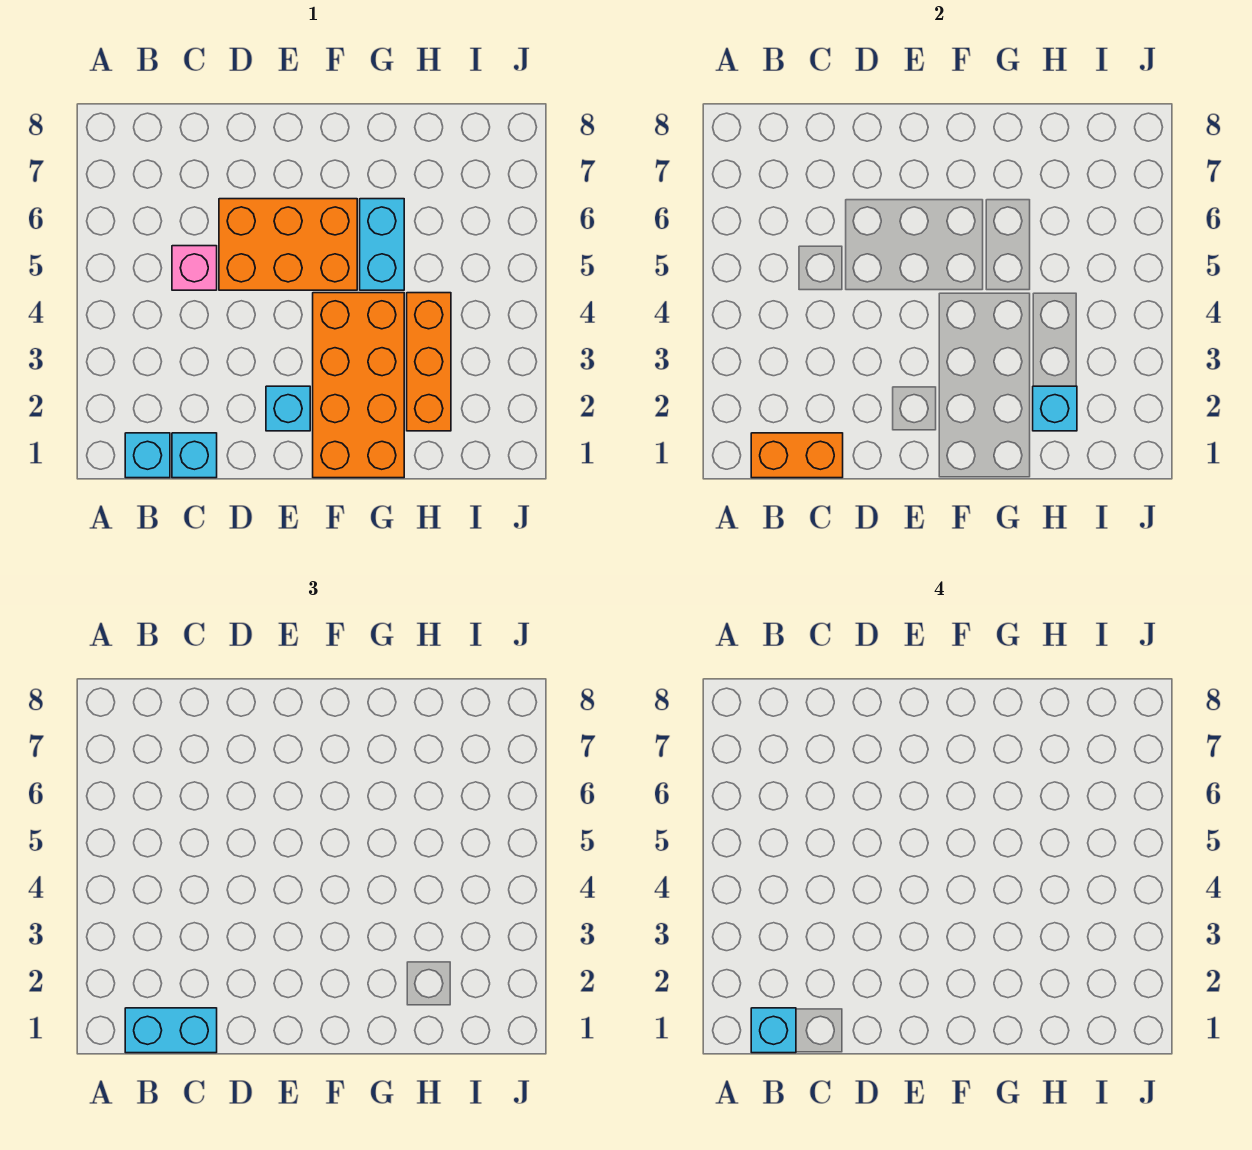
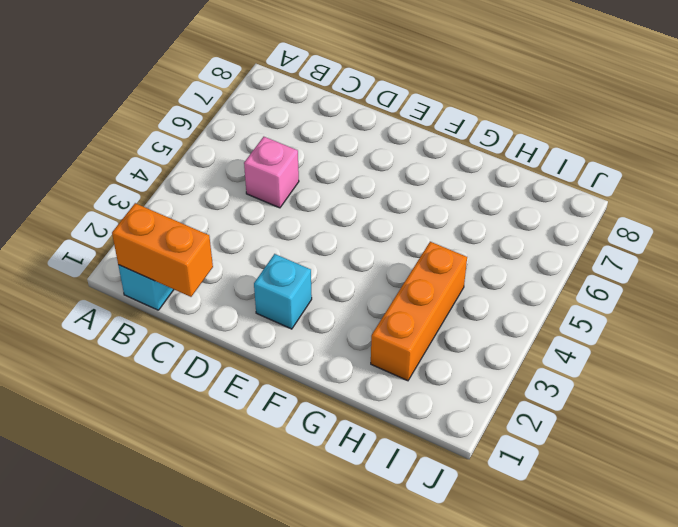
none -> cyan 1x1 brick [172,433,217,478]
none -> orange 2x3 brick [219,199,357,290]
none -> orange 2x4 brick [313,293,404,478]

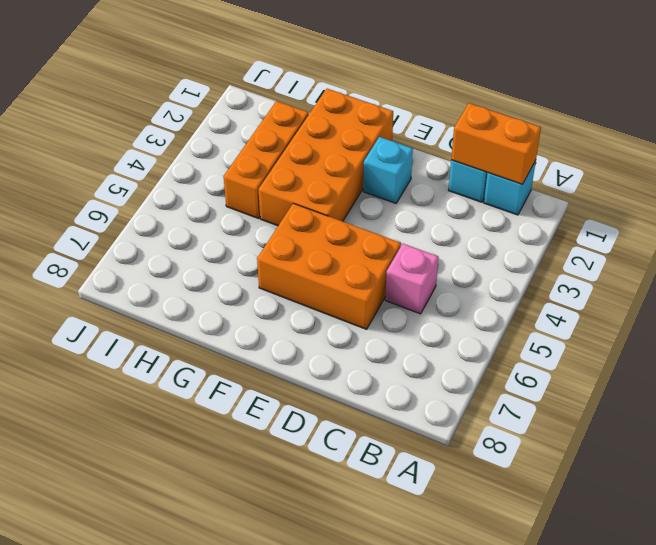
none -> cyan 1x2 brick [360,199,404,290]
none -> cyan 1x1 brick [1033,386,1077,431]
none -> cyan 1x2 brick [125,1008,217,1053]

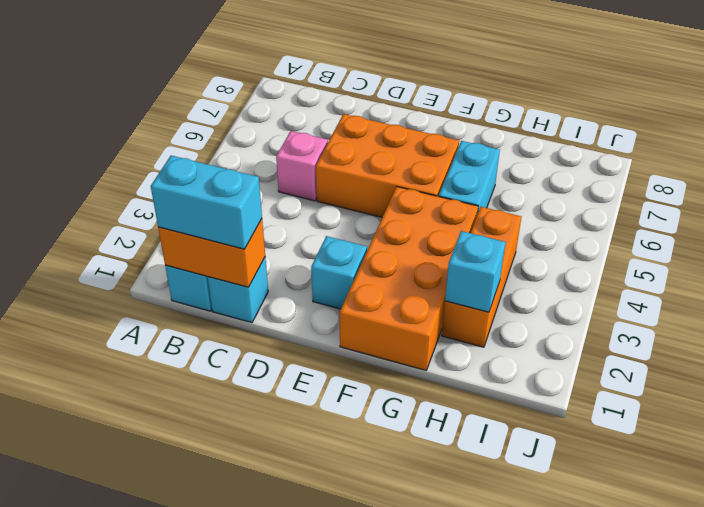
none -> cyan 1x1 brick [751,1008,796,1053]

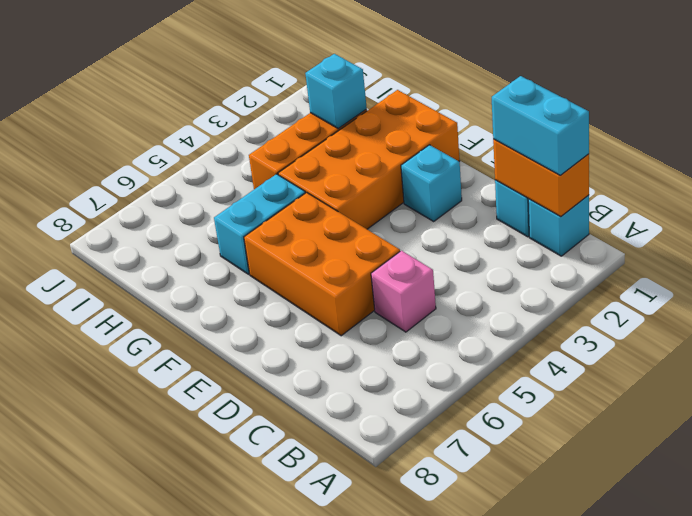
none -> cyan 1x1 brick [751,1008,796,1053]

